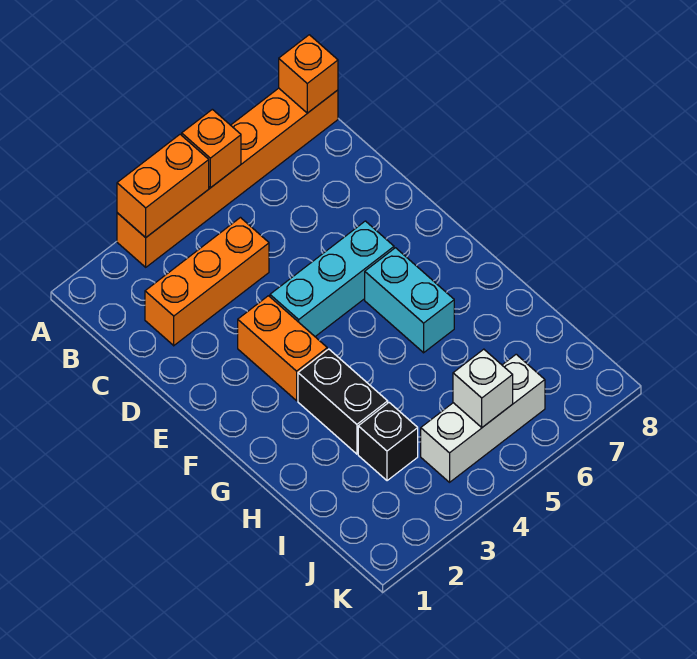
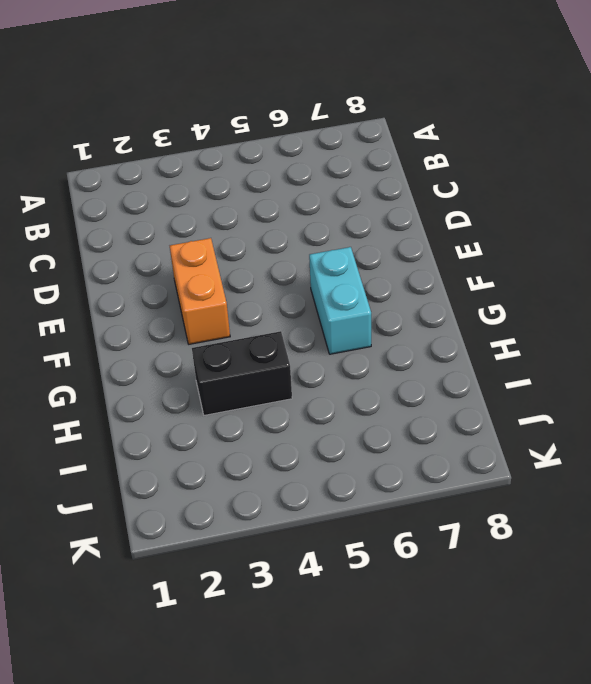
black 1x2 brick [192,331,292,415] -> black 1x2 brick turned to [298,349,388,454]
none -> orange 1x6 brick [117,88,338,267]
none -> orange 1x3 brick [145,218,269,346]
none -> cyan 1x3 brick [270,221,394,336]

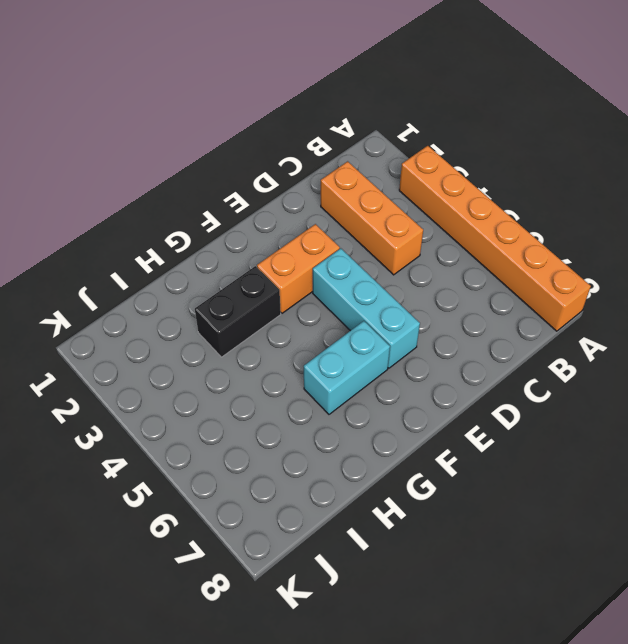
none -> black 1x1 brick [358,403,418,481]
none -> white 1x3 brick [421,354,545,482]
none -> orange 1x2 brick [117,134,209,237]

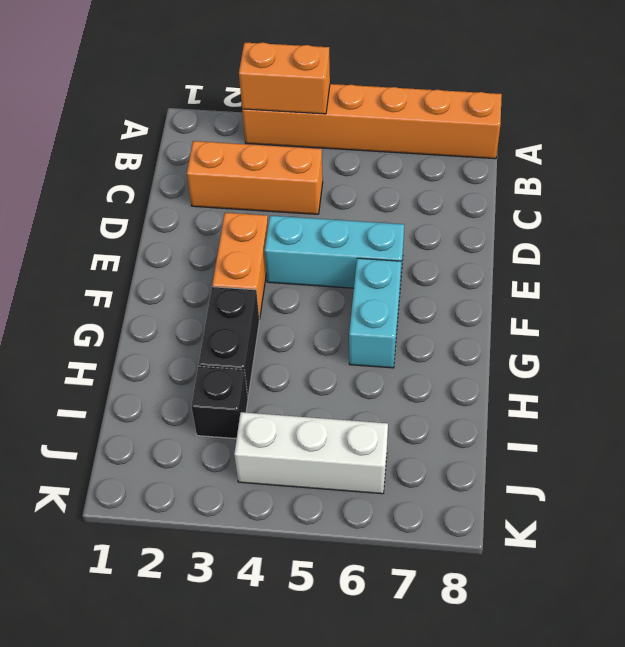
none -> orange 1x1 brick [182,109,241,188]
none -> orange 1x1 brick [279,35,338,113]
none -> white 1x1 brick [453,349,513,427]

